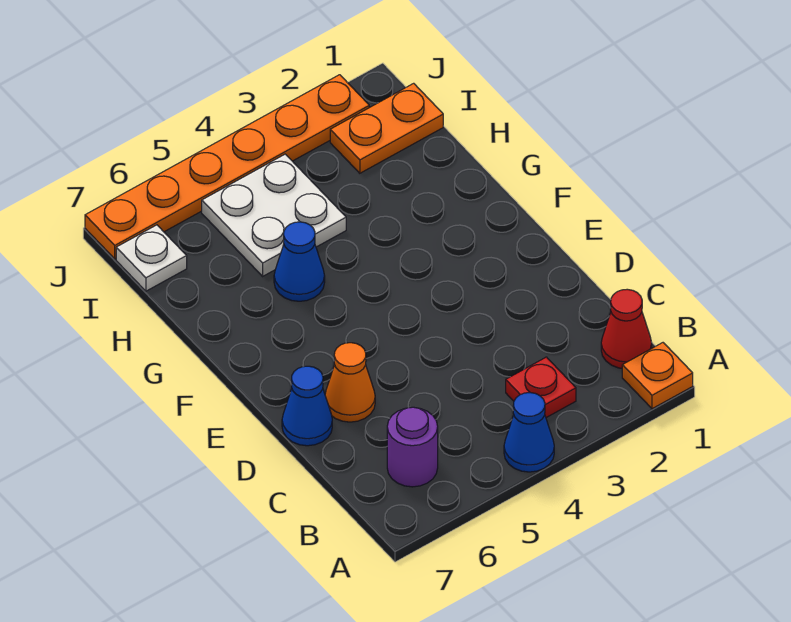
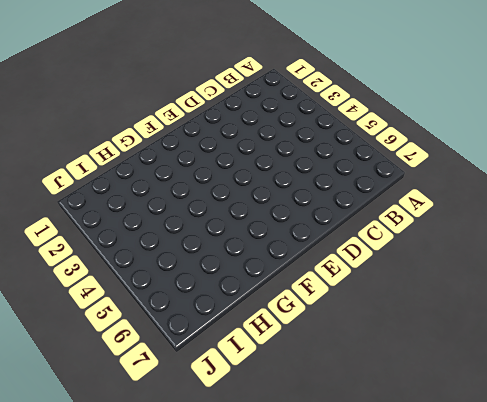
none -> orange 1x1 plate [622,343,693,409]
none -> blue 1x1 cone [504,393,554,472]
none -> red 1x1 cone [601,289,652,368]

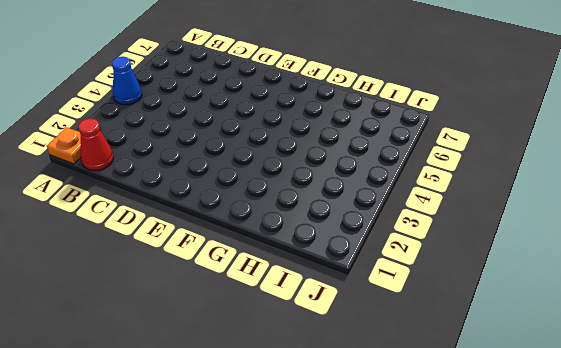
none -> red 1x1 plate [506,357,576,418]
none -> purple 1x1 round brick [387,407,438,487]
none -> orange 1x1 cone [325,343,375,422]

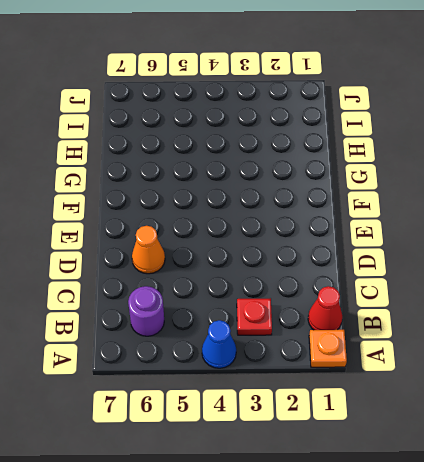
none -> blue 1x1 cone [282,366,332,446]
none -> blue 1x1 cone [274,222,325,301]
none -> white 2x2 plate [202,154,346,276]

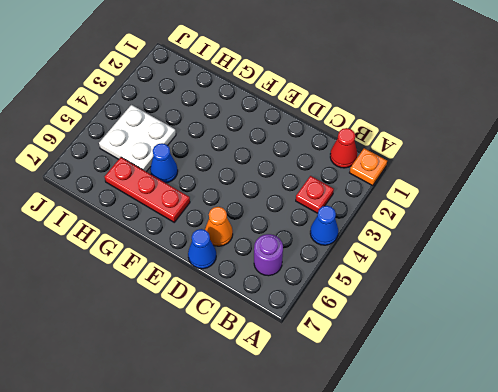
red 1x3 plate [104,157,190,222] -> none
none -> orange 1x2 plate [330,83,443,173]
none -> white 1x1 plate [116,225,187,291]
none -> orange 1x6 plate [85,75,369,259]

